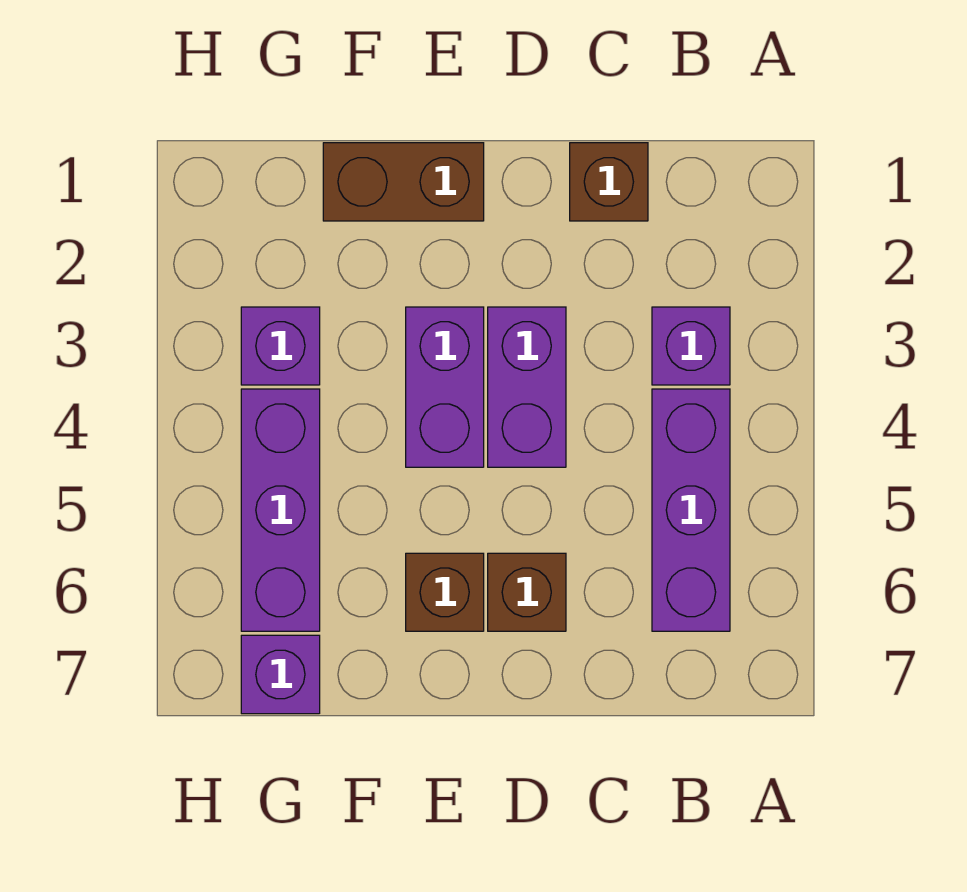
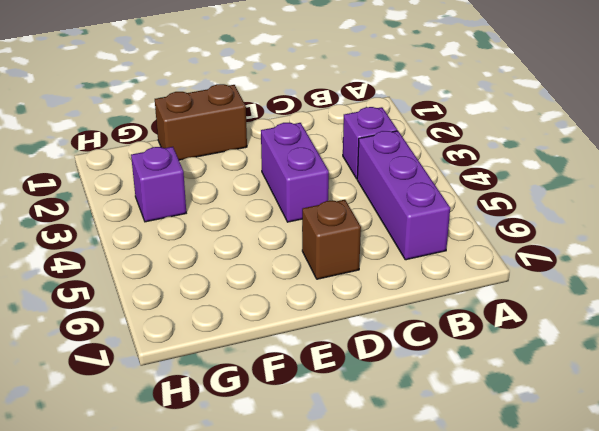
none -> brown 1x1 brick [570,143,648,221]
none -> purple 1x2 brick [406,307,484,467]

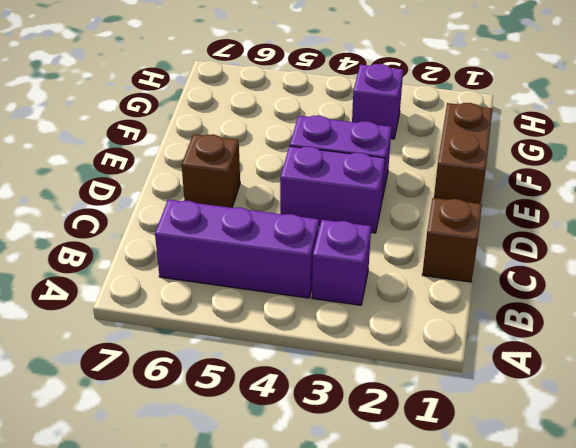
none -> brown 1x1 brick [406,553,484,631]
none -> purple 1x3 brick [241,389,320,631]

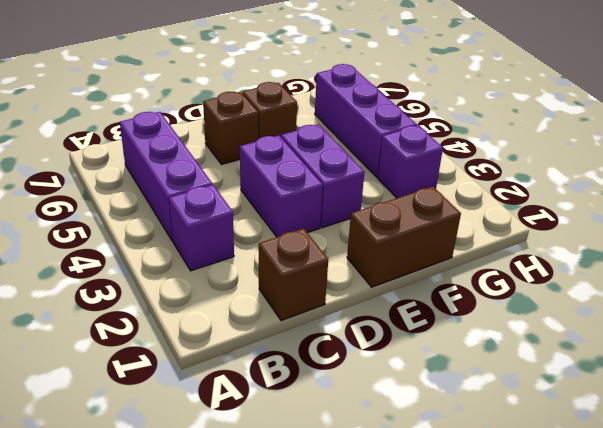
none -> purple 1x1 brick [241,635,320,714]

